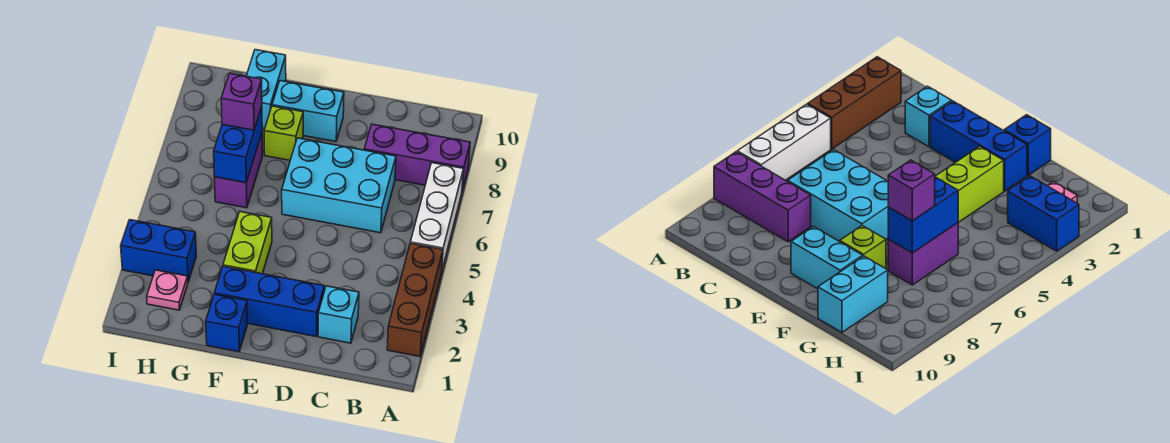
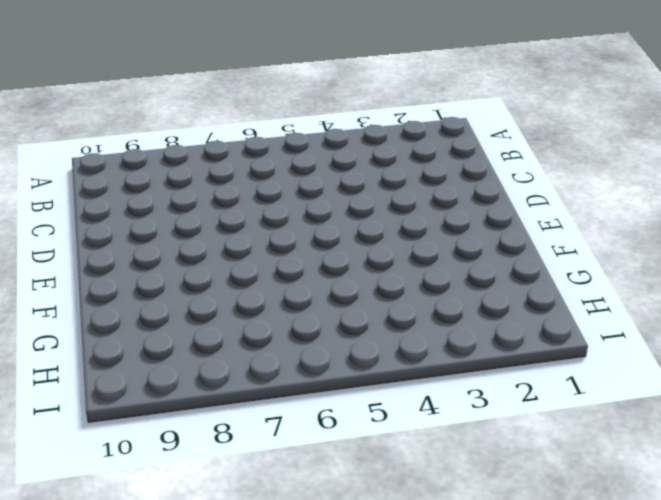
none -> brown 1x3 brick [387,243,443,356]
none -> white 1x3 brick [410,163,464,269]
none -> purple 1x3 brick [364,124,470,190]

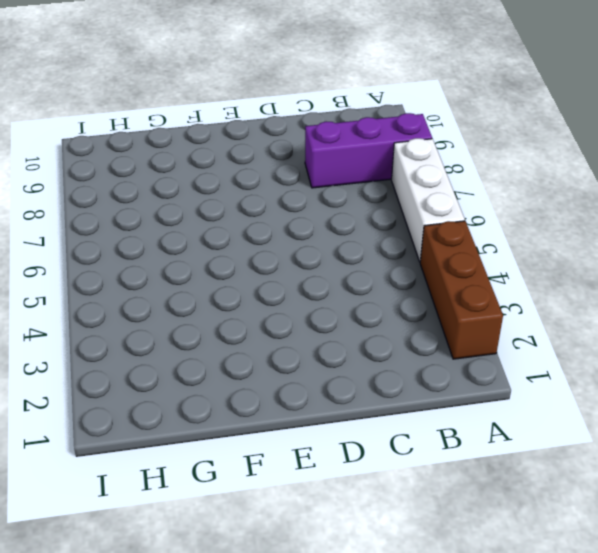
none -> cyan 1x1 brick [318,286,359,343]
none -> cyan 2x3 brick [282,138,396,233]
none -> blue 1x3 brick [214,266,324,337]

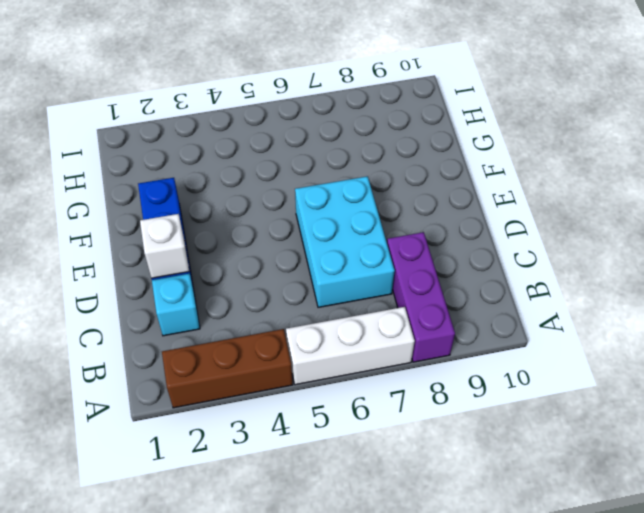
white 1x1 brick [140,214,189,278] -> none
none -> cyan 1x2 brick [272,81,344,142]
none -> blue 1x1 brick [206,294,247,352]
none -> lime 1x2 brick [223,212,272,274]

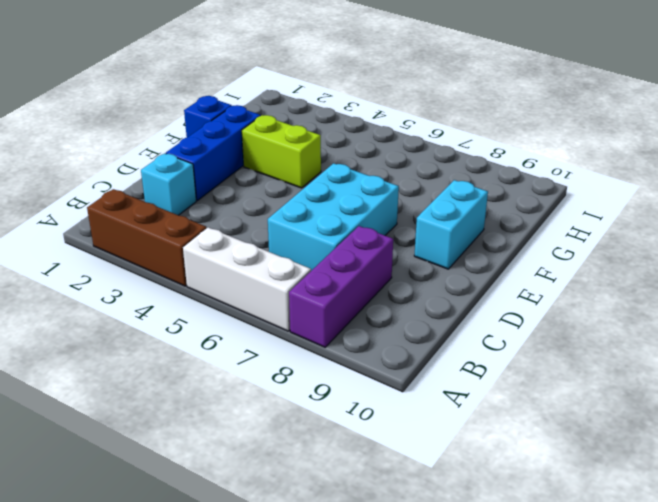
none -> lime 1x1 brick [264,106,303,160]
none -> purple 1x2 brick [214,134,263,208]
none -> cyan 1x2 brick [247,50,286,129]

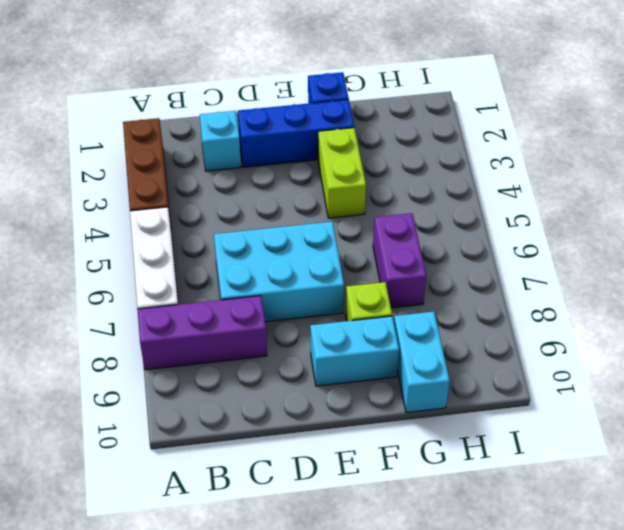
none -> pink 1x1 plate [147,270,188,310]
none -> blue 1x2 brick [121,220,196,282]
none -> blue 1x2 brick [214,107,262,183]

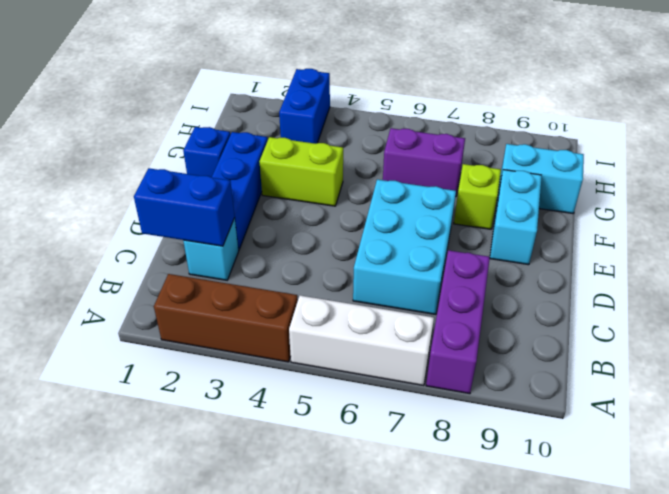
blue 1x2 brick [134,168,235,246] -> blue 1x2 brick moved to [214,107,262,183]
none -> pink 1x1 plate [147,270,188,310]
none -> purple 1x1 brick [221,73,262,130]

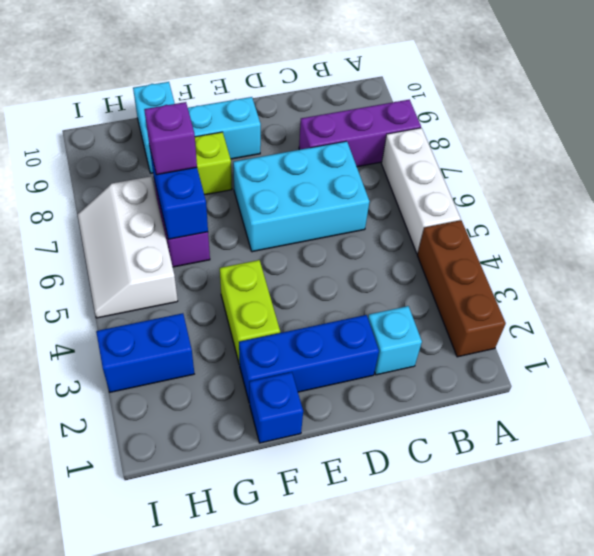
white 2x3 slope [78,176,178,318] -> none
none -> pink 1x1 plate [147,270,188,310]

